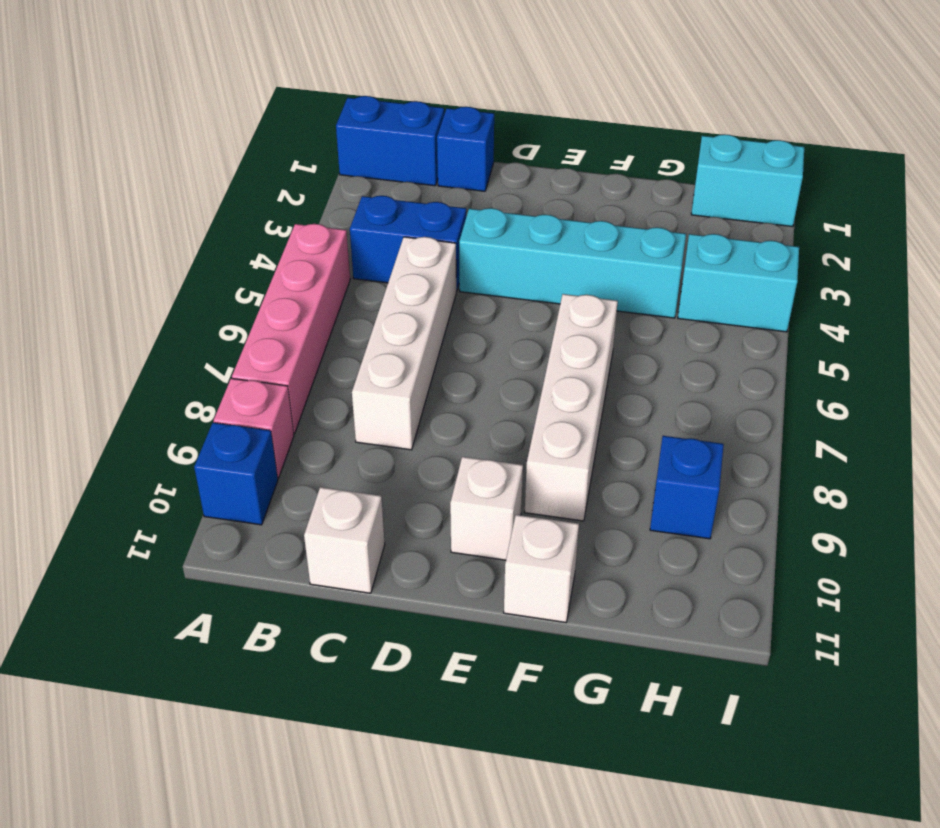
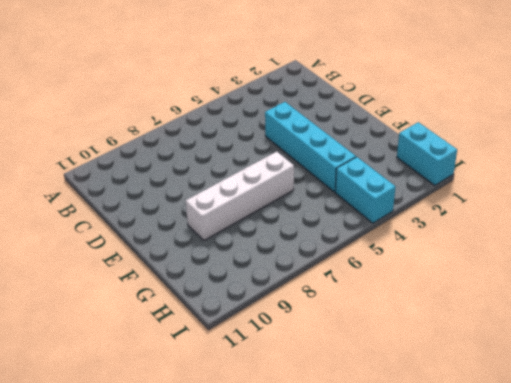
none -> blue 1x2 brick [336,96,444,186]
none -> pink 1x4 brick [232,224,350,434]
none -> pink 1x1 brick [214,378,294,478]

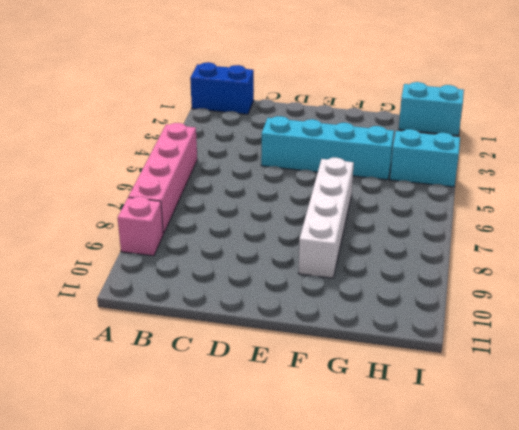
none -> blue 1x1 brick [194,423,278,525]
none -> blue 1x2 brick [350,196,466,291]
none -> blue 1x1 brick [437,107,494,191]

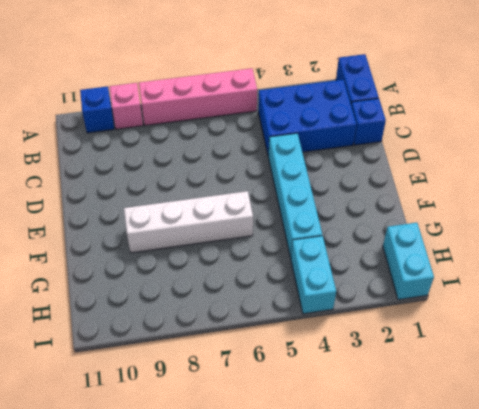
blue 2x3 brick [258,80,356,155] -> blue 1x2 brick [350,196,466,291]
none -> white 1x4 brick [352,237,456,450]
none -> white 1x1 brick [304,487,385,593]
none -> white 1x1 brick [450,457,523,560]

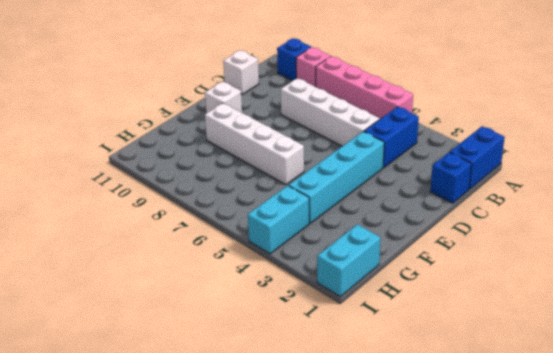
none -> white 1x1 brick [504,515,579,622]
none -> blue 1x1 brick [650,436,724,539]

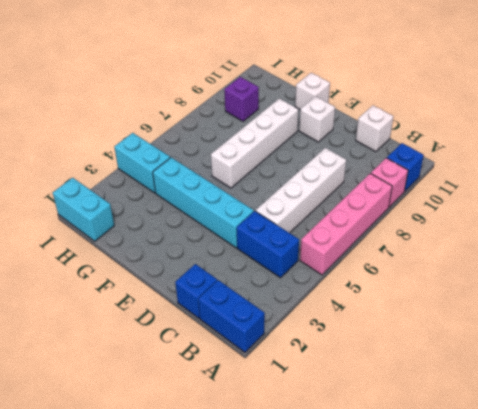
purple 1x1 brick [224,77,259,121] -> blue 1x1 brick [650,436,724,539]

